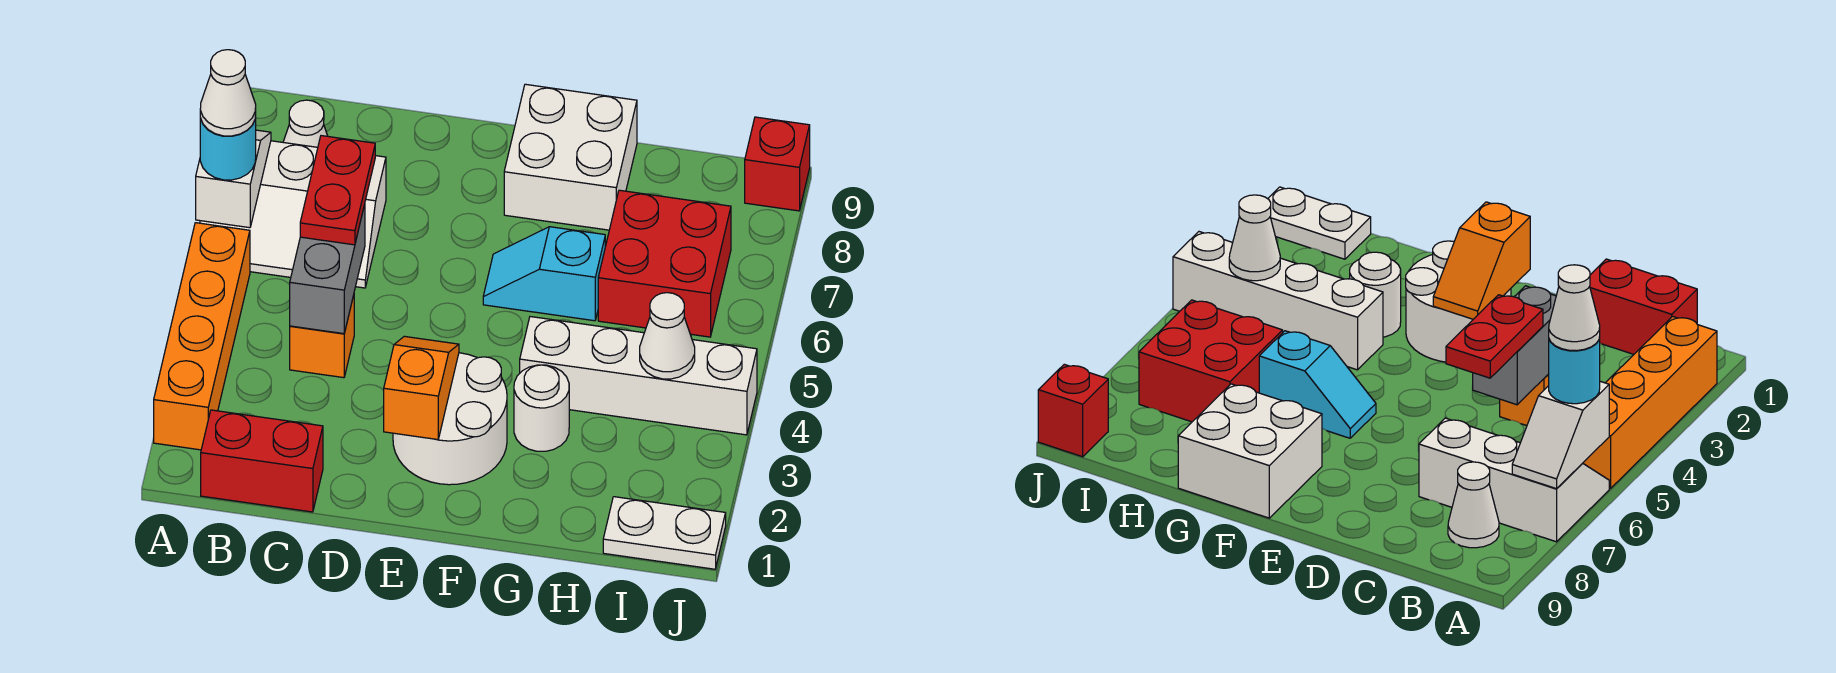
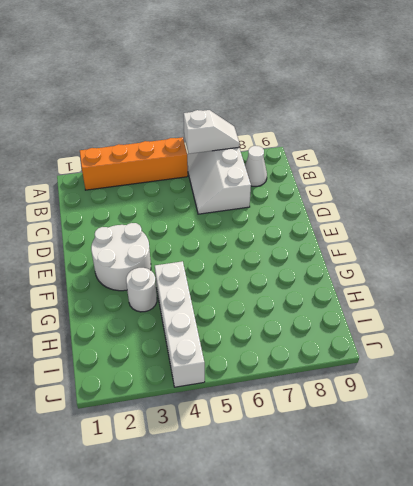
none -> red 1x2 brick [201,410,323,512]
none -> orange 1x1 brick [290,295,354,378]
none -> cyan 1x2 slope [483,227,605,321]

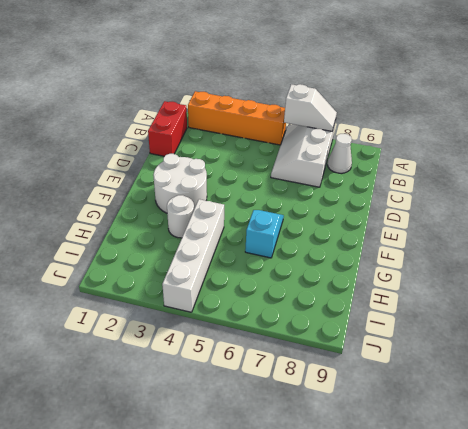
none -> orange 1x1 brick [290,295,354,378]
none -> white 2x2 brick [504,84,637,230]
none -> red 2x2 brick [598,190,731,337]

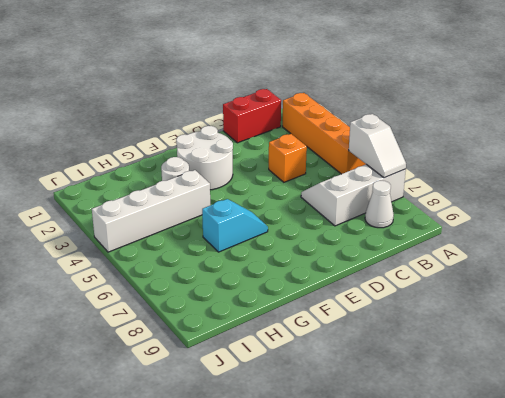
none -> white 2x2 brick [504,84,637,230]
none -> red 2x2 brick [598,190,731,337]
none -> white 1x2 plate [603,497,726,569]

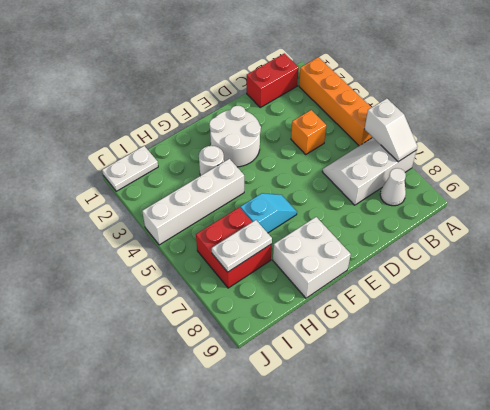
white 1x2 plate [212,220,272,272] -> none
none -> red 1x1 brick [745,117,810,211]
none -> grey 1x2 brick [290,204,365,334]
none -> orange 1x2 slope [384,336,459,440]

